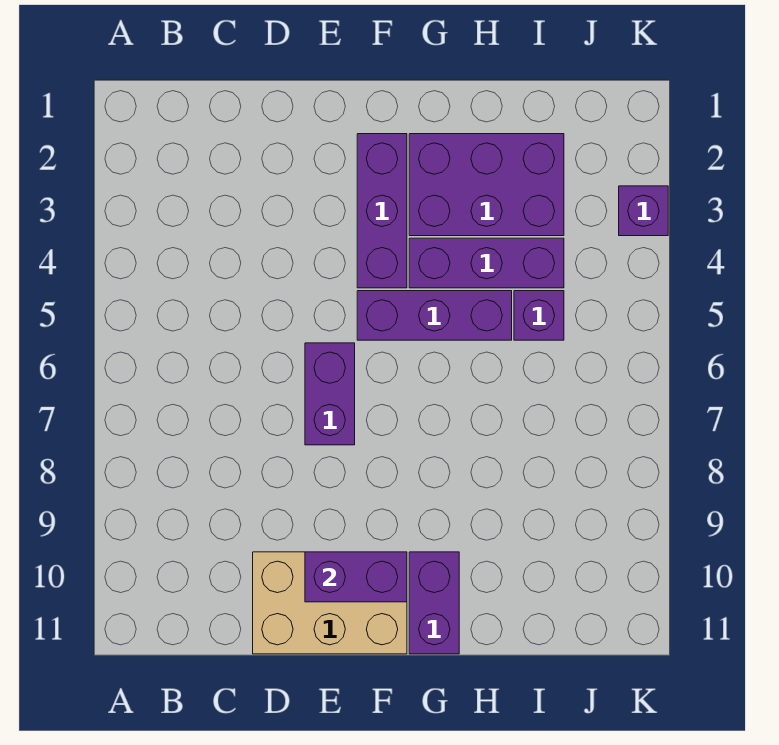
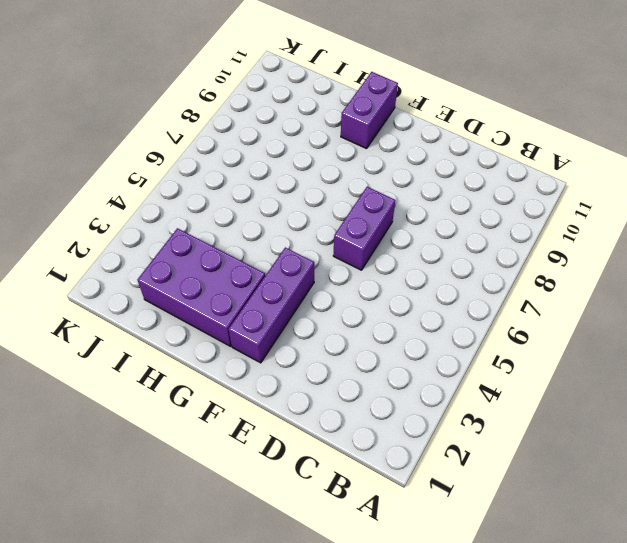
none -> tan 2x3 brick [253,552,407,654]
none -> purple 1x3 brick [357,291,512,340]

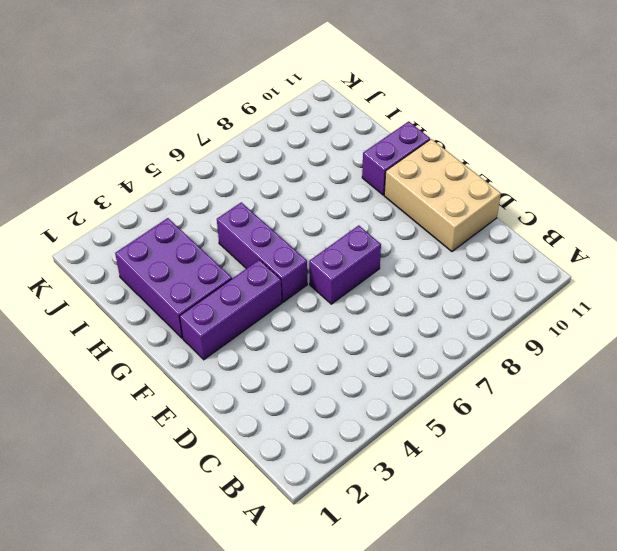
none -> purple 1x3 brick [409,238,564,288]
none -> purple 1x1 brick [514,291,564,340]

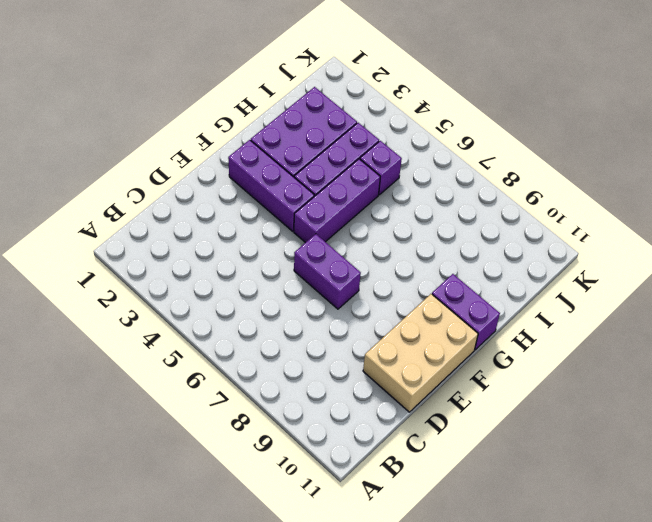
none -> purple 1x1 brick [619,186,668,236]
none -> purple 1x2 brick [305,552,407,602]

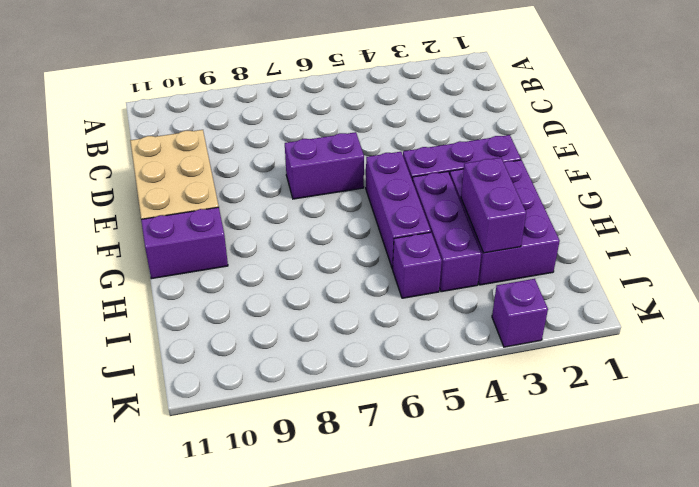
purple 1x2 brick [461,158,526,253] -> purple 1x2 brick moved to [305,552,407,602]

